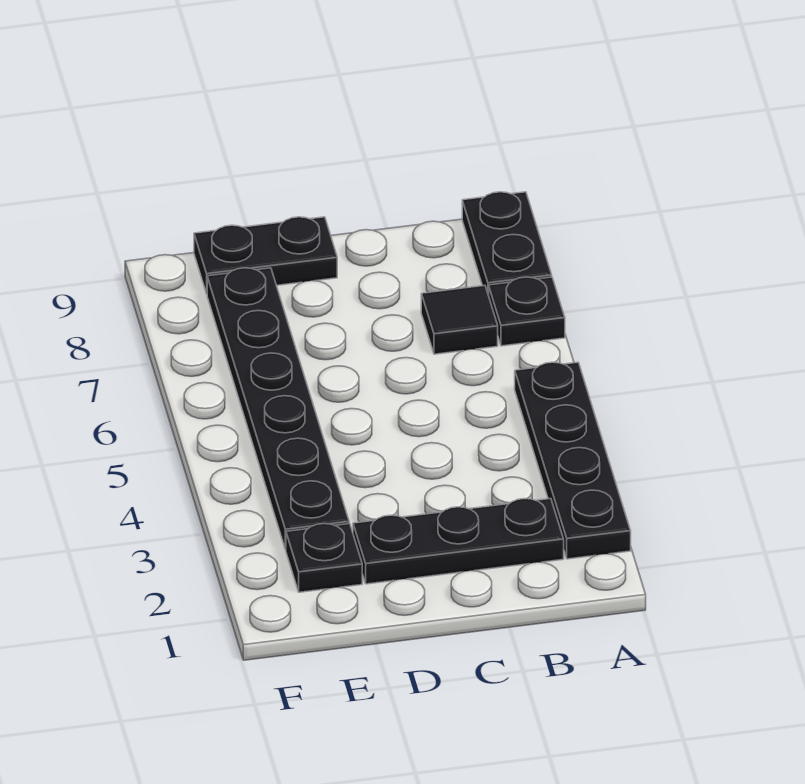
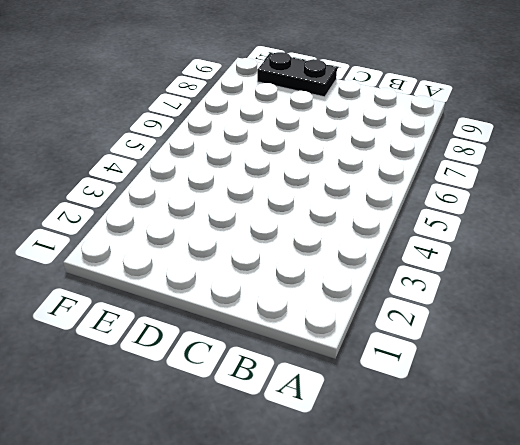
none -> black 1x4 plate [515,362,631,559]
none -> black 1x1 plate [489,277,565,346]

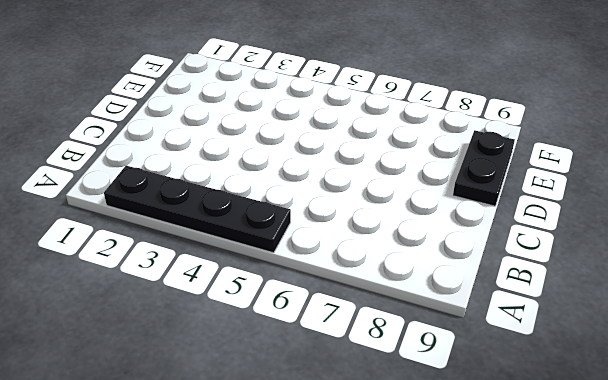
none -> black 1x1 plate [489,277,565,346]
none -> black 1x2 plate [462,192,552,295]

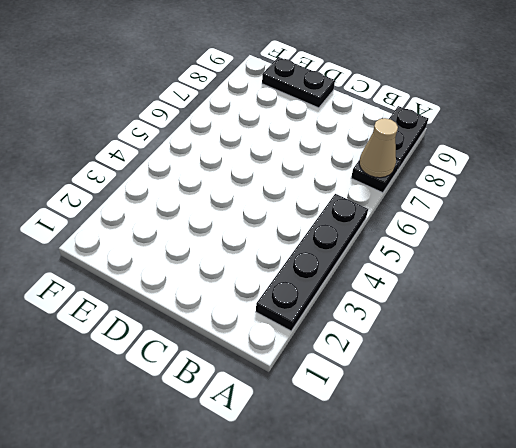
tan 1x1 cone [359,118,398,178] -> none
none -> black 1x3 plate [353,499,564,584]
none -> black 1x1 tile [421,285,498,354]

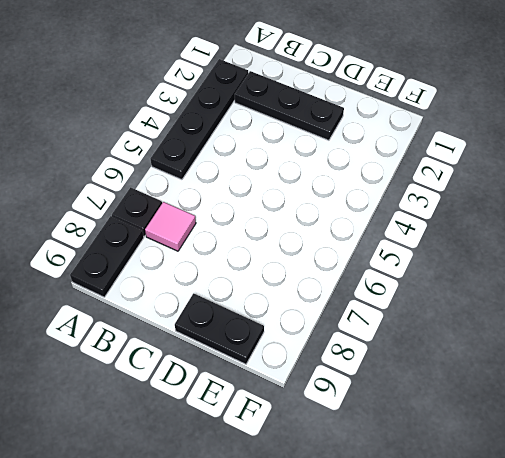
pink 1x1 tile [145,202,196,251] -> black 1x1 tile [421,285,498,354]
none -> black 1x1 plate [286,524,362,592]
none -> black 1x6 plate [207,268,349,550]

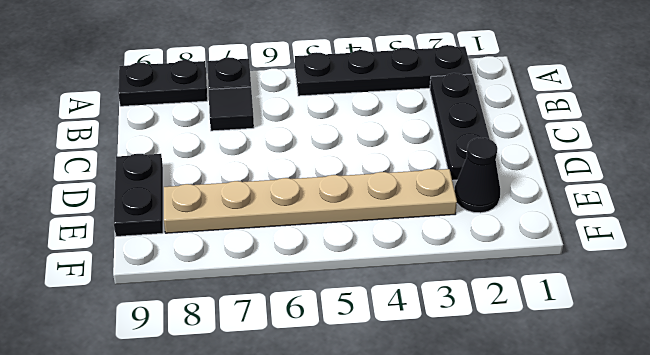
black 1x1 cone [455,138,500,213] -> black 1x1 plate [286,524,362,592]
tan 1x6 plate [164,169,457,233] -> black 1x6 plate [207,268,349,550]

